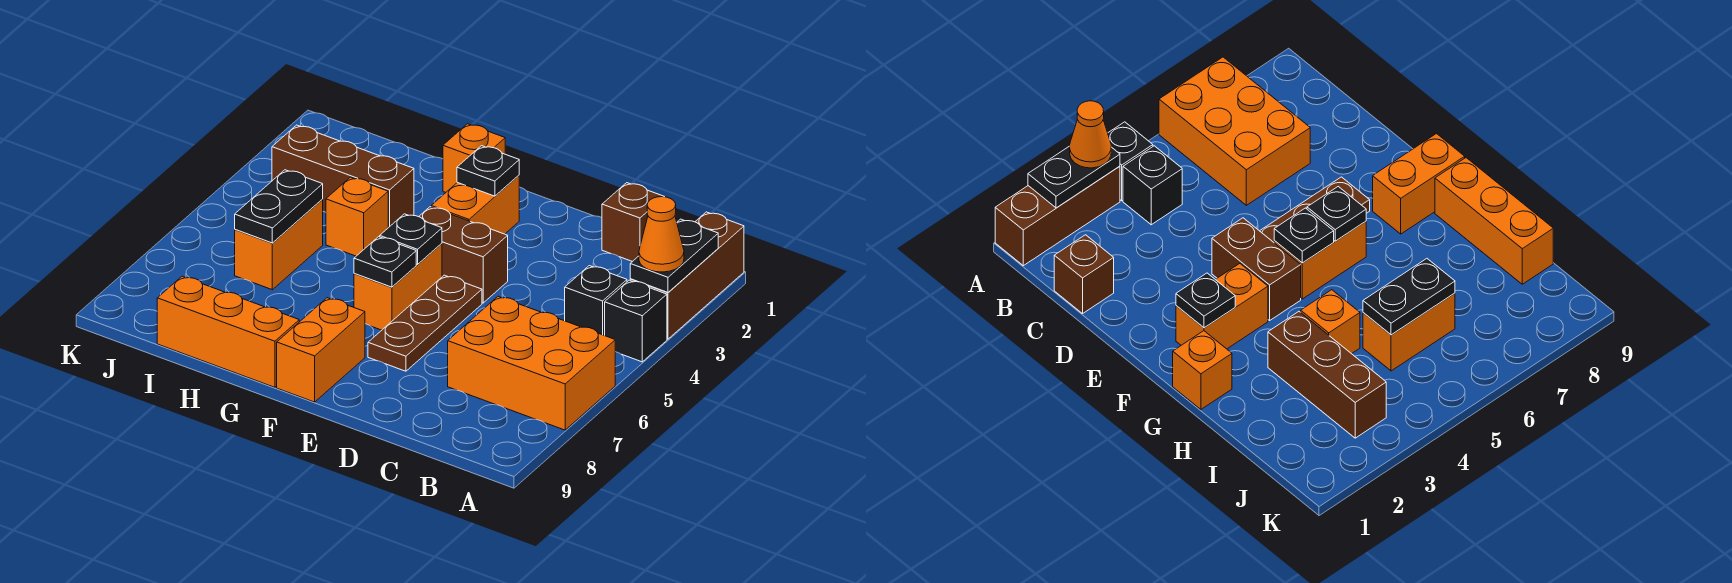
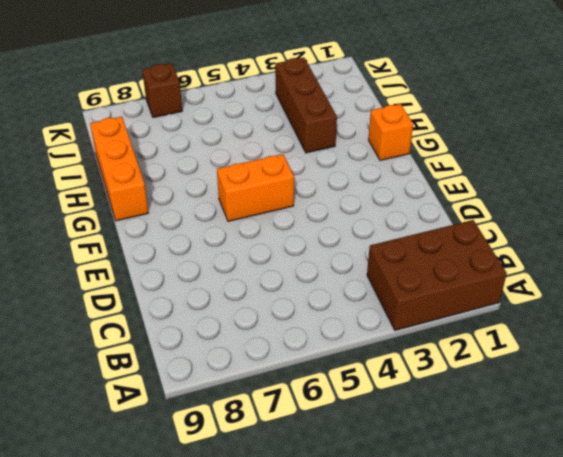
brown 2x3 brick [367,220,507,330] -> brown 1x3 brick [630,212,744,339]
brown 1x1 brick [142,63,182,118] -> brown 1x1 brick moved to [602,183,664,262]
none -> black 1x1 brick [605,280,667,362]
none -> orange 2x3 brick [448,296,615,430]
none -> black 1x1 brick [565,266,627,336]

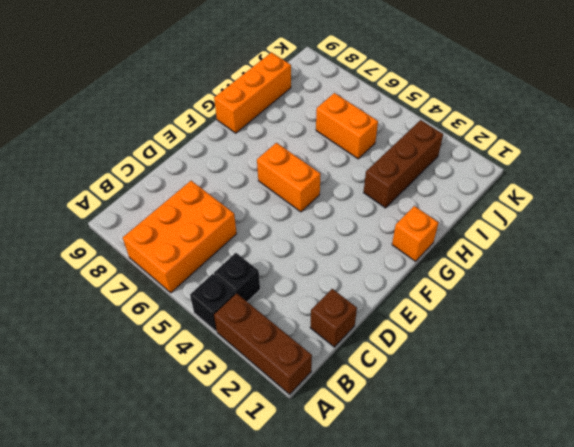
none -> brown 1x2 brick [419,207,508,303]
none -> brown 1x3 plate [368,275,482,371]
none -> orange 1x2 brick [431,175,519,234]

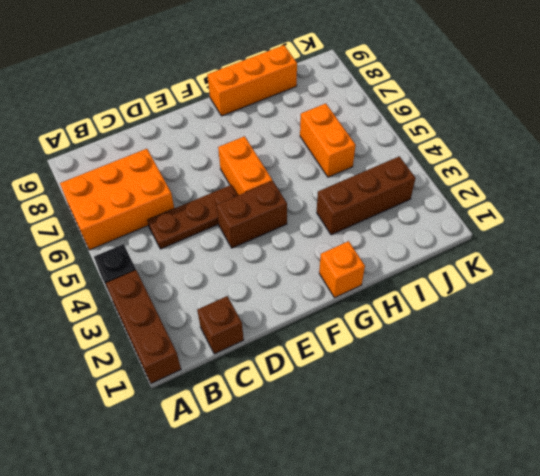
brown 1x3 plate [147,185,238,249] -> brown 1x3 plate turned to [368,275,482,371]
none -> black 1x1 brick [565,266,627,336]
none -> orange 1x2 brick [431,175,519,234]
none -> orange 1x2 brick [277,298,365,402]

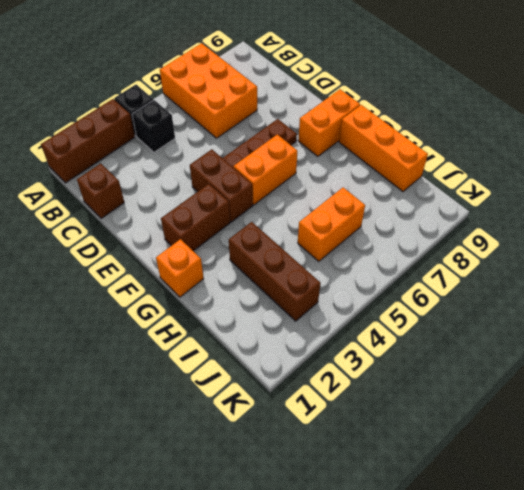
brown 1x2 brick [161,184,230,251] -> orange 1x2 brick [431,175,519,234]
none -> orange 1x1 brick [326,177,388,256]
none -> black 1x2 plate [630,219,718,292]
none -> black 1x1 plate [457,146,519,196]

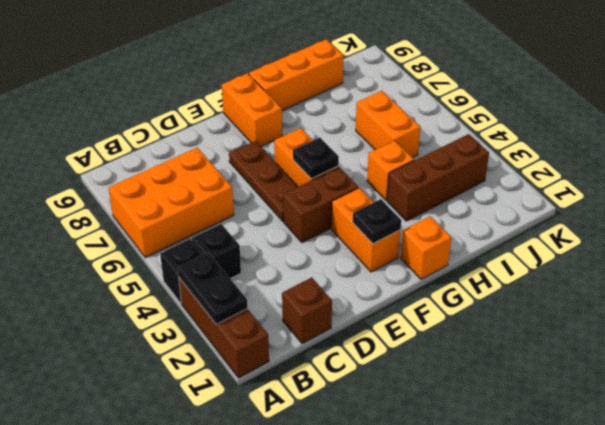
none -> black 1x1 plate [354,237,416,287]
none -> black 1x2 plate [235,170,323,243]
none -> orange 1x1 cone [639,197,684,272]

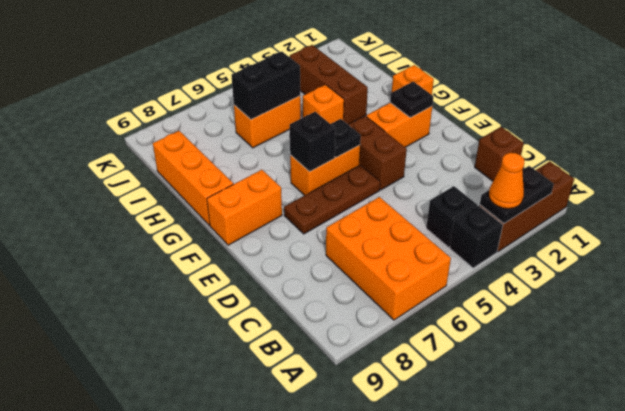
black 1x1 brick [290,112,335,172] -> black 1x1 plate [354,237,416,287]
black 1x2 brick [231,52,300,119] -> black 1x2 plate [235,170,323,243]

